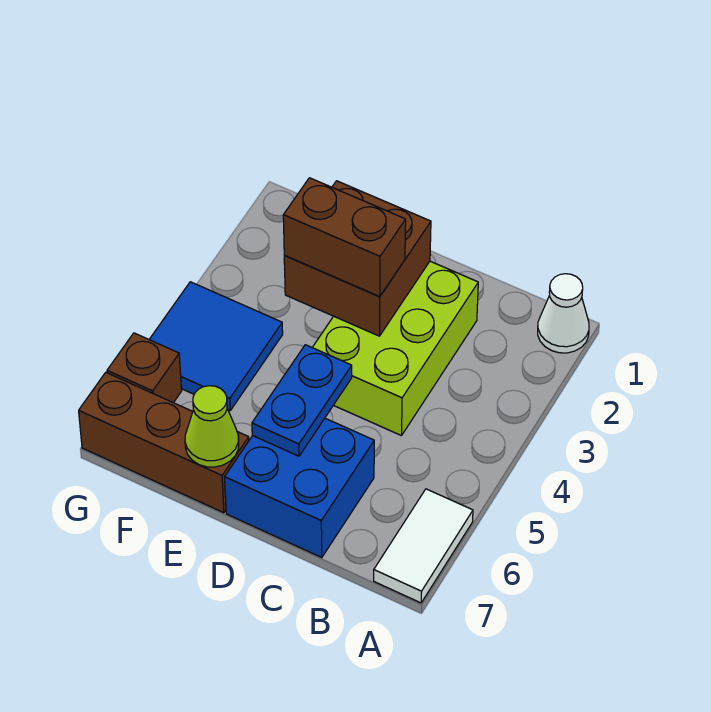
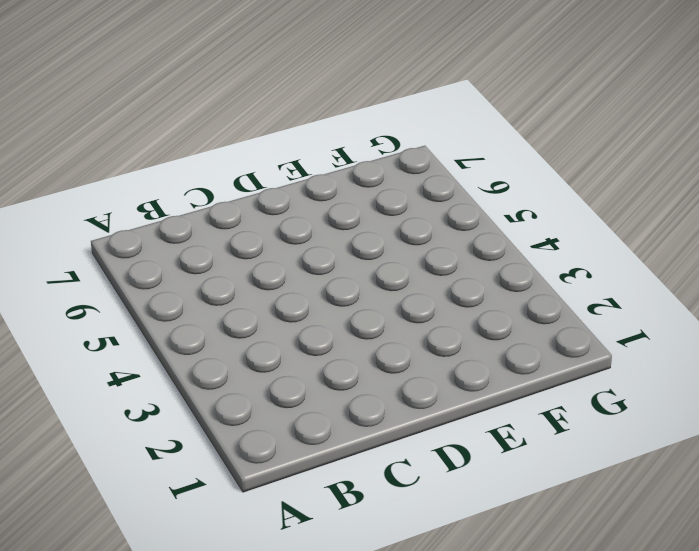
none -> white 1x1 cone [538,274,589,353]
none -> white 1x2 tile [374,489,473,603]

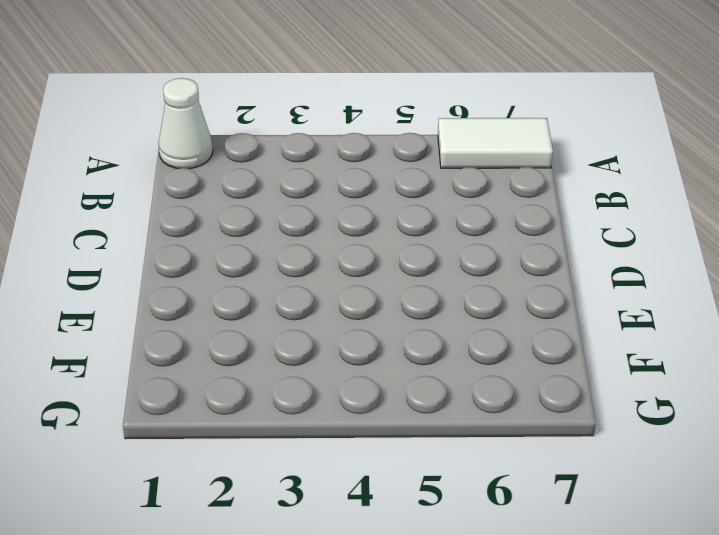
none -> lime 2x3 brick [312,261,478,436]
none -> blue 2x2 brick [225,418,374,558]

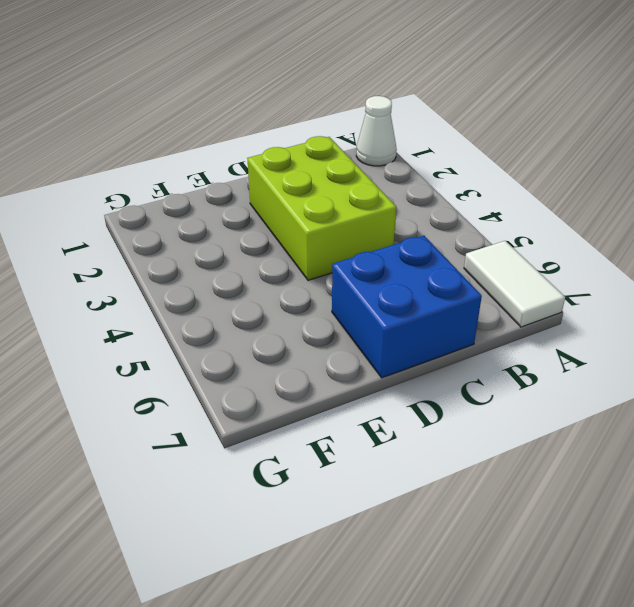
none -> brown 1x3 brick [79,373,249,513]
none -> blue 2x2 tile [149,282,283,410]

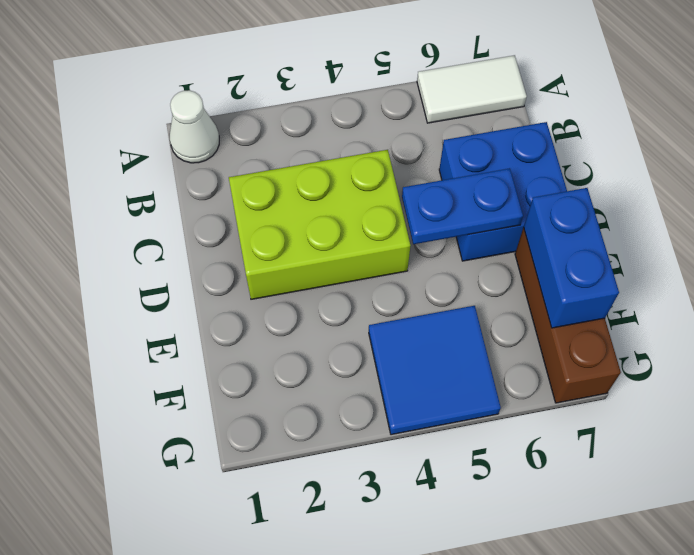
blue 1x2 brick [524,188,619,328] -> lime 1x1 cone [185,386,239,467]
none -> brown 1x1 brick [107,333,181,403]
none -> brown 2x2 brick [284,181,431,336]

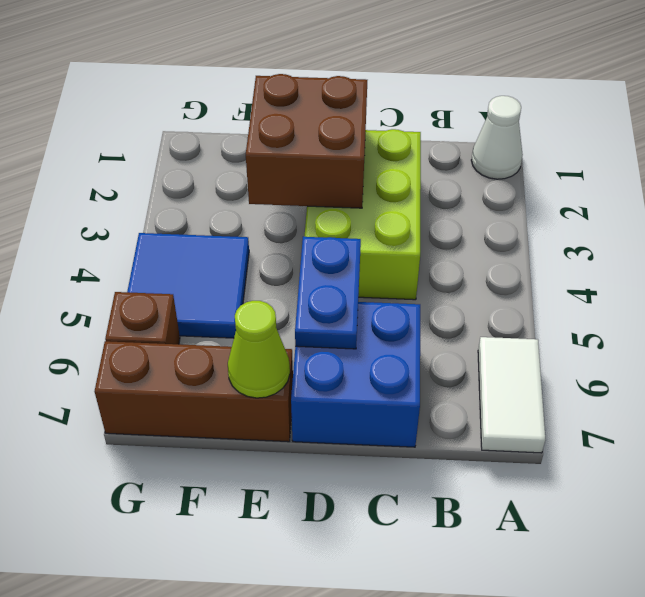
none -> brown 1x2 brick [283,178,406,296]

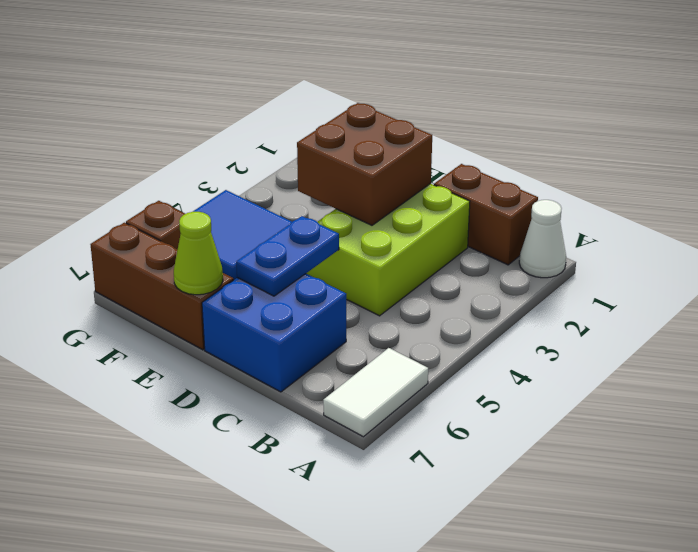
brown 1x2 brick [434,164,538,265] -> brown 1x2 brick moved to [283,178,406,296]

